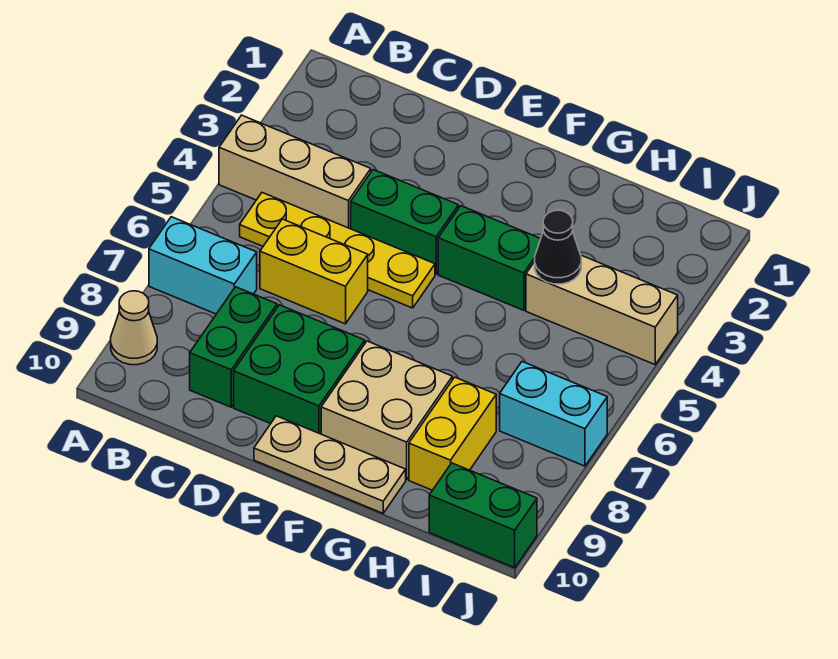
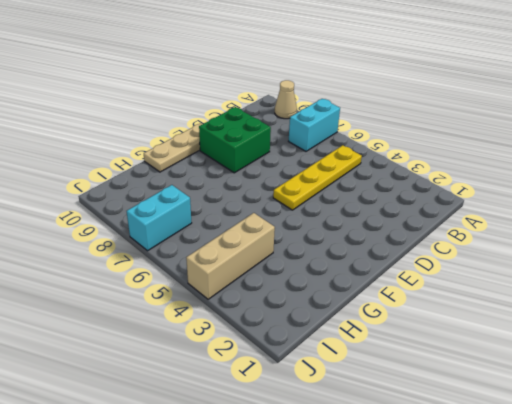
none -> tan 1x3 brick [219,115,371,229]
none -> yellow 1x2 brick [260,219,368,324]
none -> green 1x2 brick [190,287,277,407]

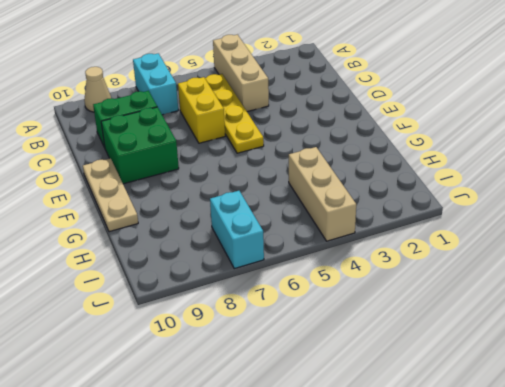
none -> green 1x2 brick [351,170,458,274]
none -> green 1x2 brick [438,206,540,310]
none -> tan 2x2 brick [321,341,452,480]

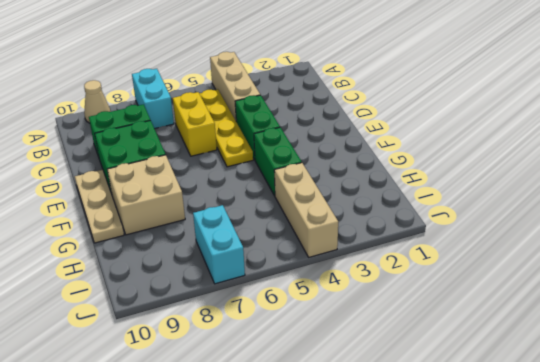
none -> yellow 1x2 brick [409,377,496,490]
none -> green 1x2 brick [429,463,537,568]
none -> black 1x1 cone [535,210,581,284]

